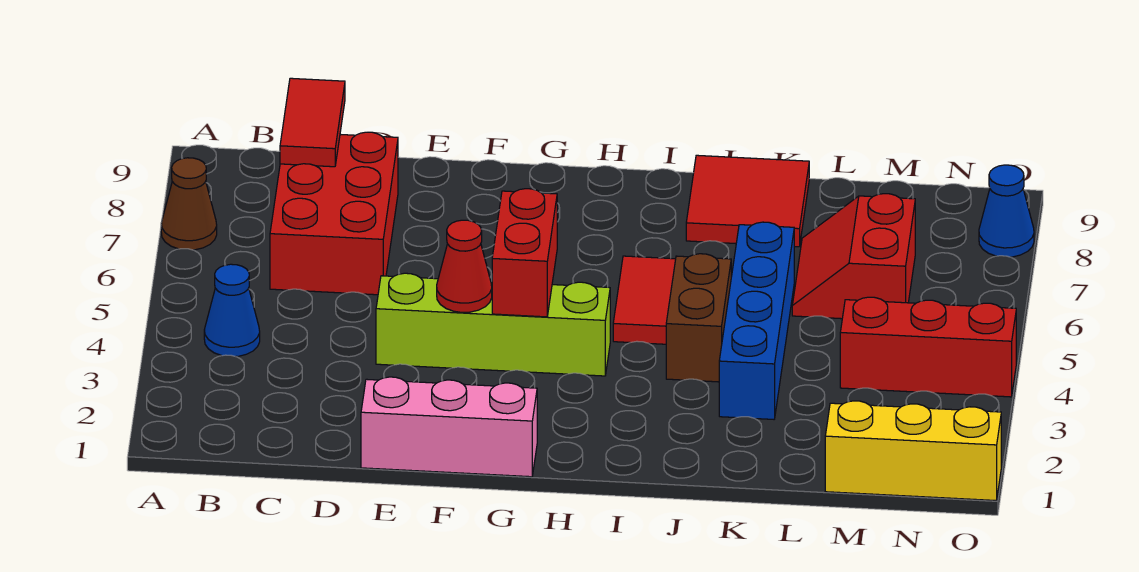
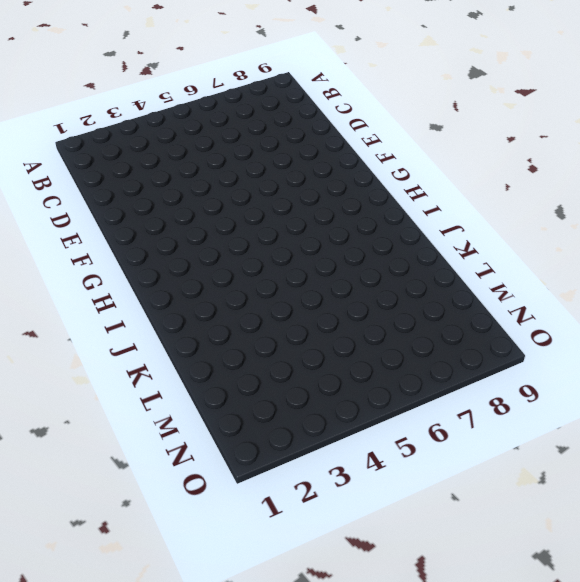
none -> brown 1x1 cone [161,158,217,250]
none -> blue 1x1 cone [204,264,260,357]
none -> red 2x3 brick [270,132,398,295]

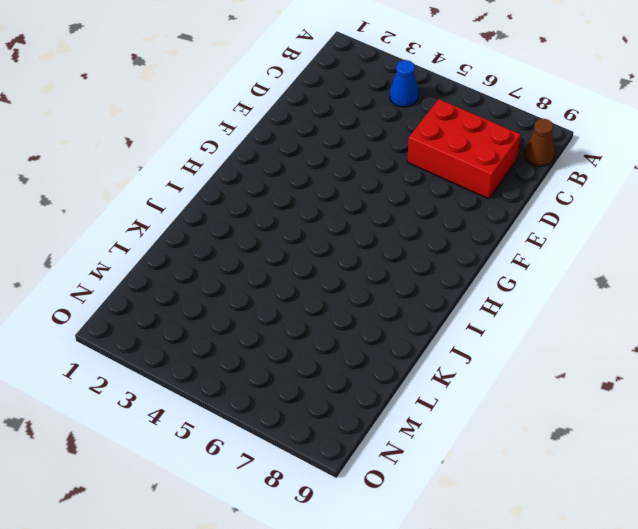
brown 1x1 cone [525,119,555,166] -> brown 1x1 cone moved to [161,158,217,250]
none -> pink 1x3 brick [361,377,537,477]
none -> lime 1x4 brick [376,273,610,376]
none -> red 1x2 tile [613,256,676,344]

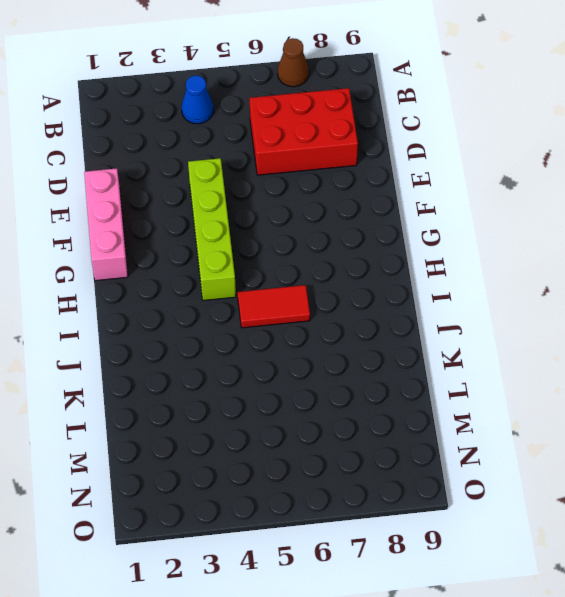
none -> brown 1x2 brick [666,254,731,382]
none -> red 2x2 tile [686,155,809,247]
none -> blue 1x4 brick [719,222,794,419]

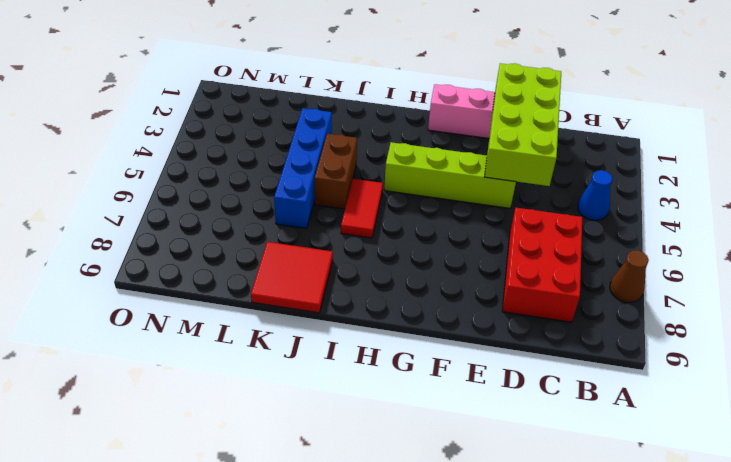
lime 2x4 brick [485,63,561,186] -> none
none -> red 2x2 slope [792,194,915,319]
none -> yellow 1x3 brick [825,401,1001,500]
none -> red 1x3 brick [840,297,1016,397]

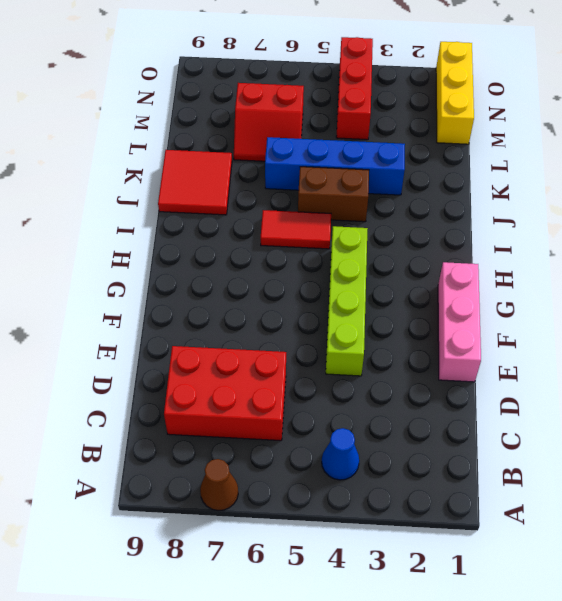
none -> blue 1x1 cone [979,165,1034,257]
none -> red 1x2 tile [280,78,345,167]
none -> red 1x1 cone [437,220,492,312]

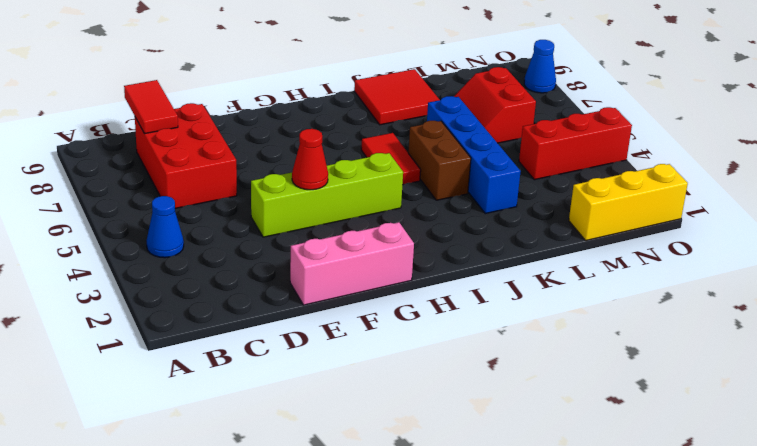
none -> brown 1x1 cone [161,158,217,250]
none -> red 1x2 brick [492,189,557,317]

